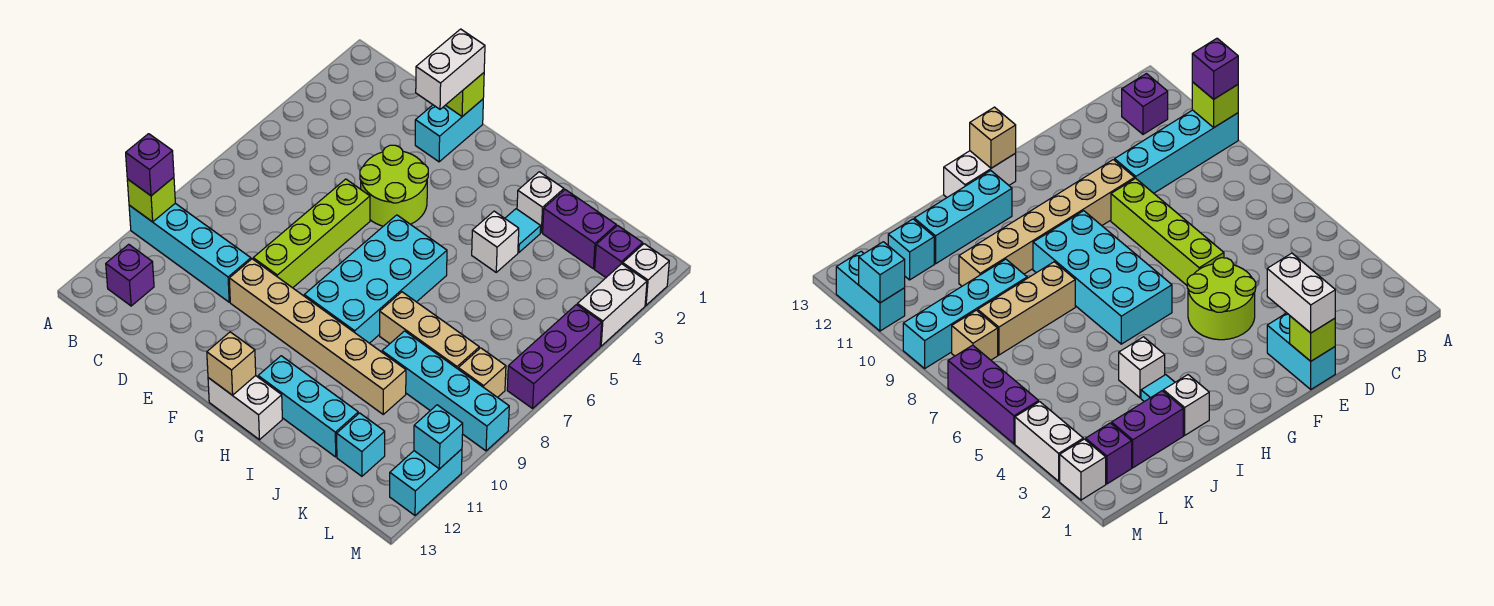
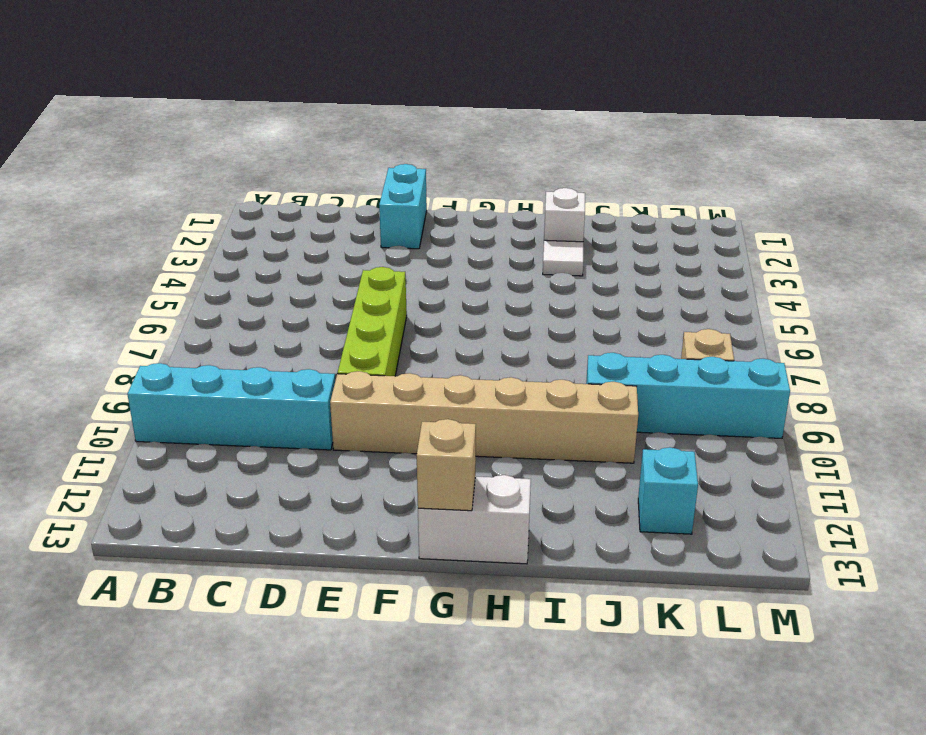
white 1x1 tile [543,240,583,276] -> cyan 1x1 tile [505,209,541,253]
none -> purple 1x1 brick [106,244,154,306]
none -> lime 2x2 round brick [360,145,428,226]
none -> cyan 2x4 brick [304,215,447,343]

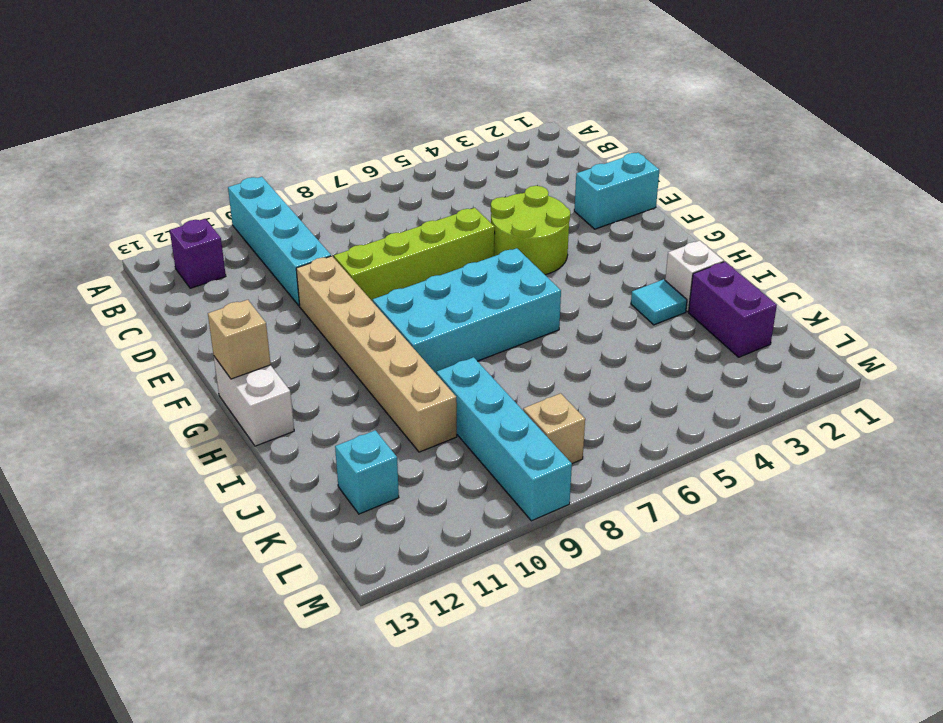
none -> cyan 1x3 brick [258,356,358,457]
none -> white 1x1 brick [472,211,519,272]
none -> tan 1x3 brick [380,292,479,369]

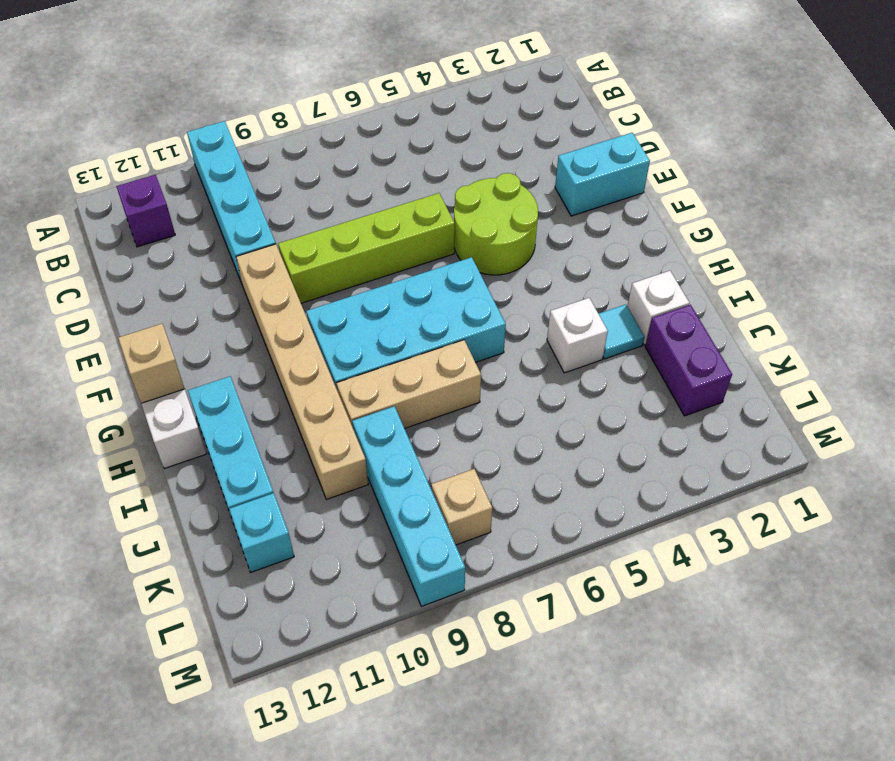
tan 1x3 brick [336,340,481,428] -> tan 1x3 brick turned to [380,292,479,369]
none -> purple 1x1 brick [595,225,643,277]
none -> white 1x1 brick [623,244,669,305]
none -> white 1x2 brick [577,264,647,346]

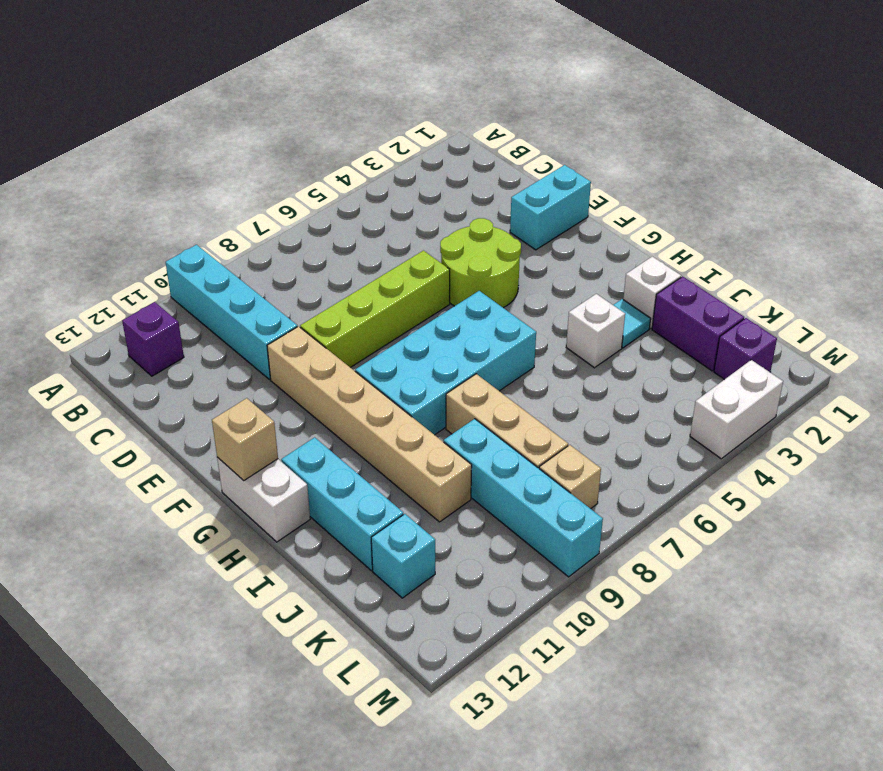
none -> white 1x1 brick [623,244,669,305]
none -> purple 1x3 brick [507,305,602,408]
none -> cyan 1x2 brick [390,449,462,515]

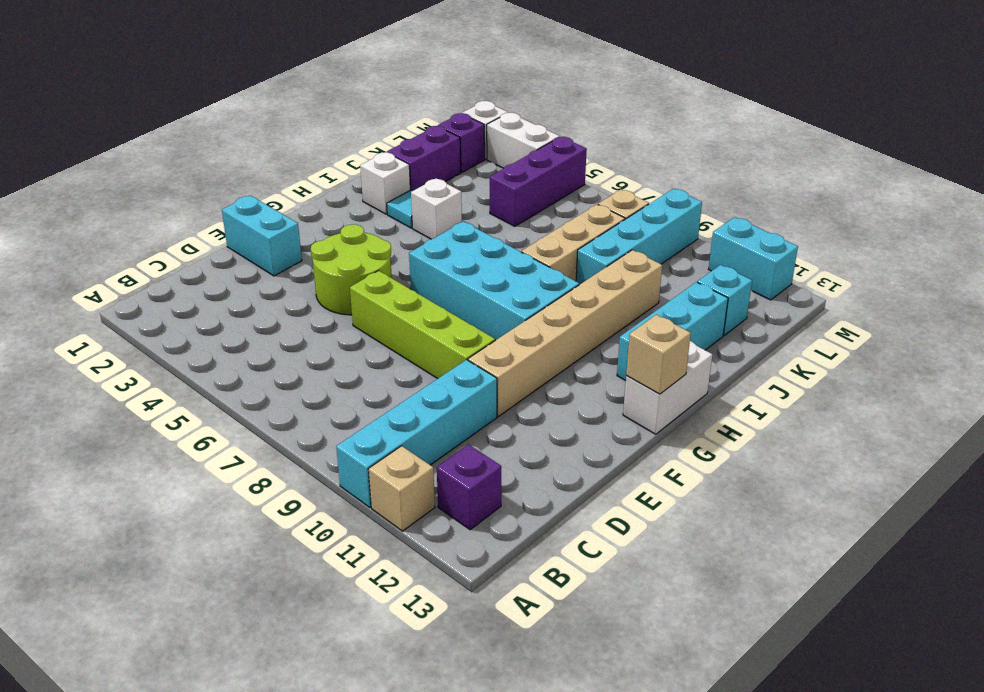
tan 1x1 brick [368,446,435,531] -> none
purple 1x3 brick [490,137,587,226] -> purple 1x3 brick turned to [507,305,602,408]
none -> lime 1x1 brick [127,177,175,222]
none -> lime 1x1 brick [446,73,484,116]
none -> cyan 1x1 brick [414,405,463,469]

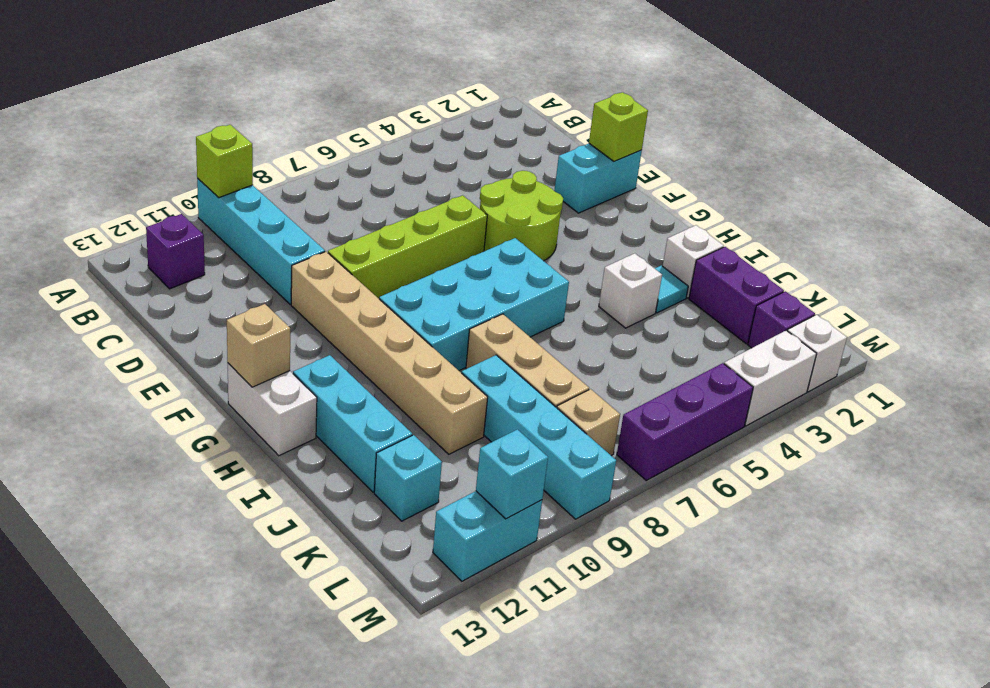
none -> purple 1x1 brick [126,134,174,196]
none -> white 1x2 brick [416,29,485,109]

